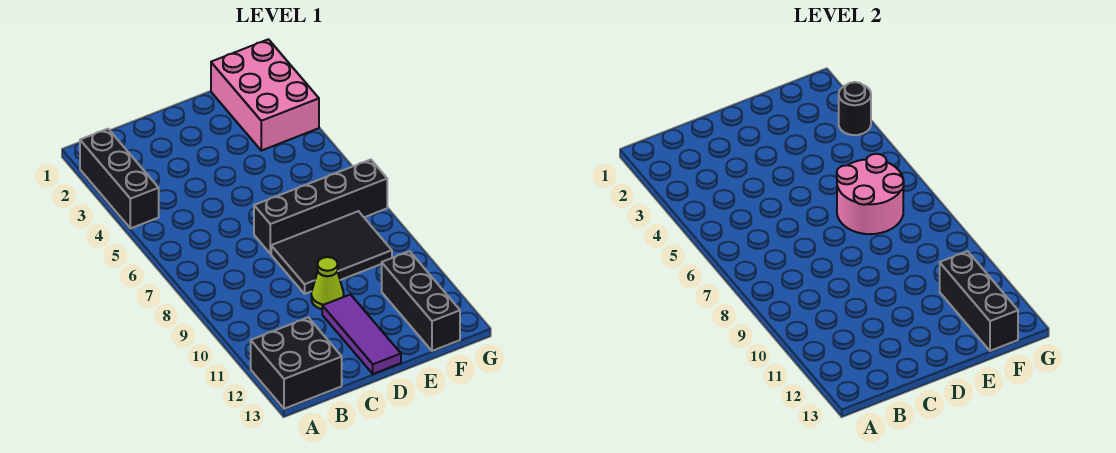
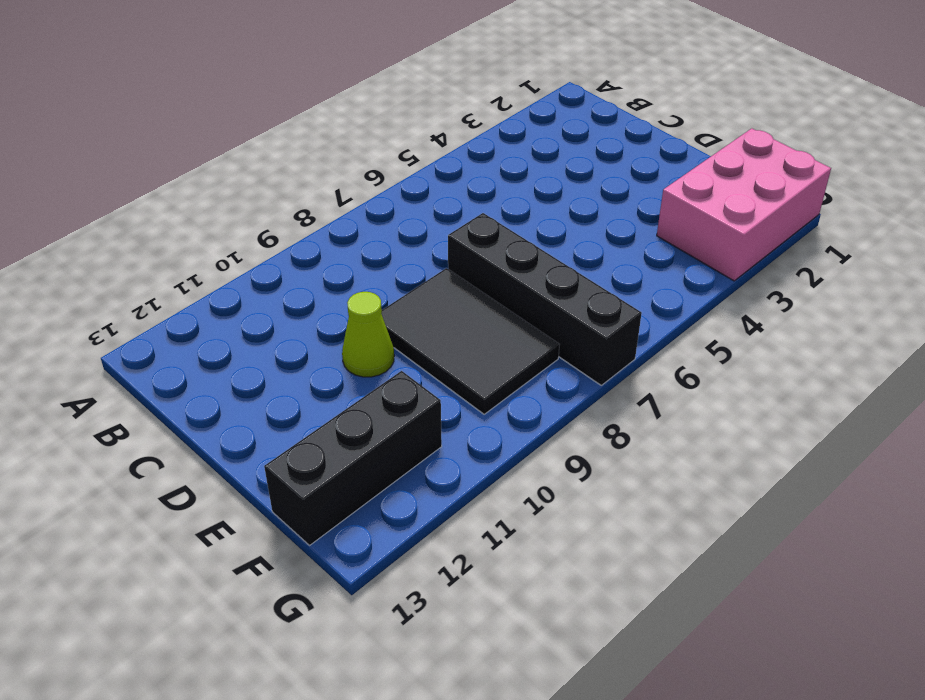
none -> black 1x3 brick [80,129,159,228]
none -> black 2x2 brick [251,318,342,409]

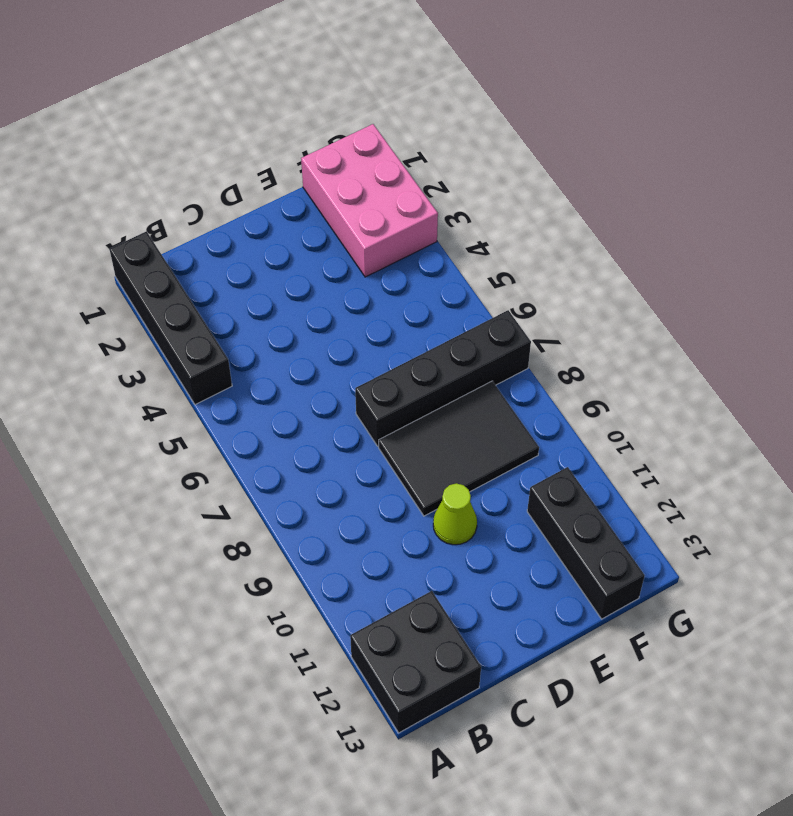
black 1x4 brick [110,231,232,405] -> black 1x3 brick [80,129,159,228]
none -> purple 1x3 tile [322,294,401,374]
none -> pink 2x2 round brick [837,154,904,234]

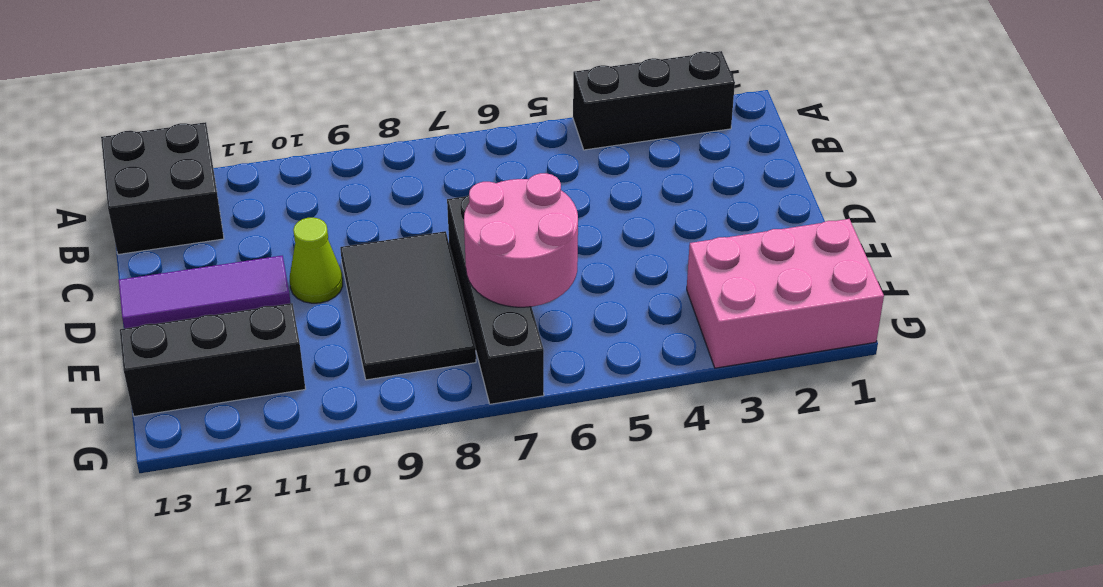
none -> black 1x3 brick [940,251,1018,351]
none -> black 1x1 round brick [839,82,871,135]

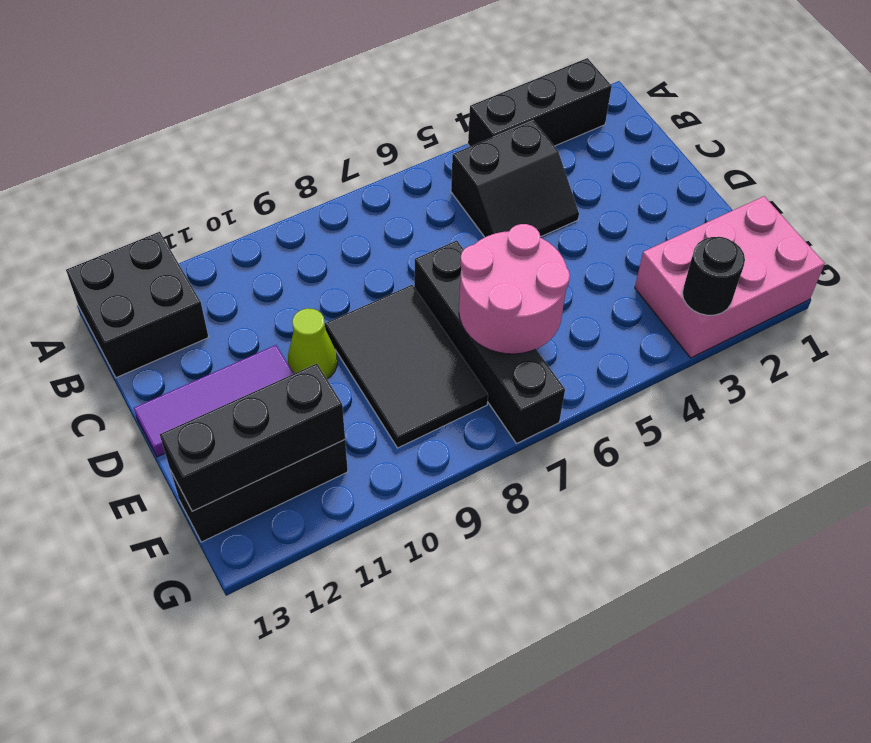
black 2x2 slope [451,121,579,237] -> none

